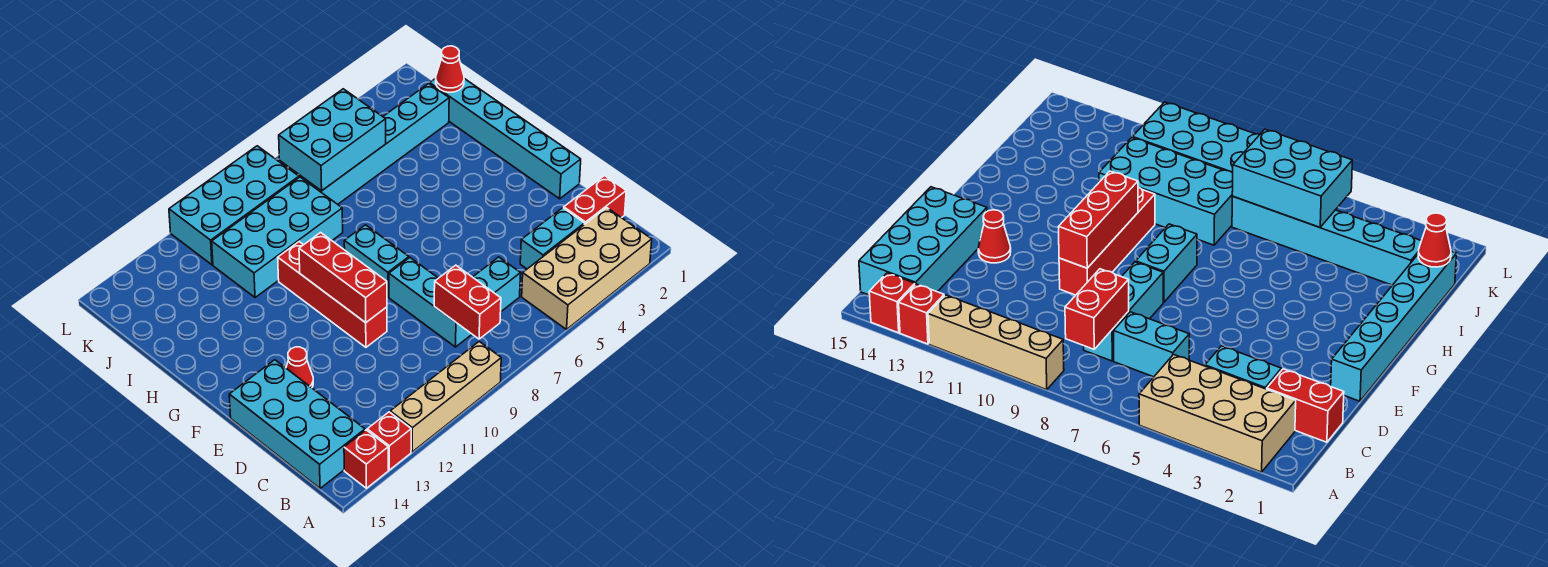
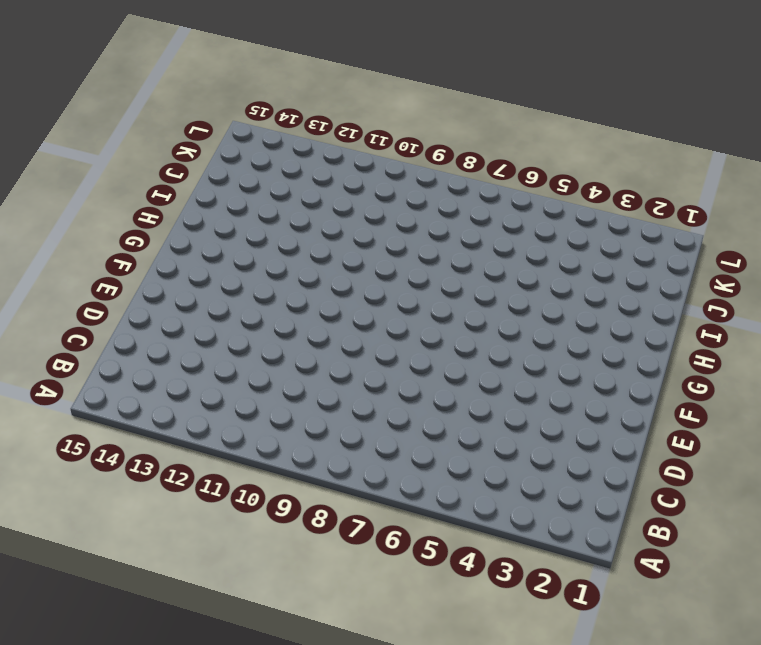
none -> tan 2x4 brick [522,208,652,329]
none -> tan 1x4 brick [390,342,501,452]
none -> red 1x1 brick [367,412,411,470]

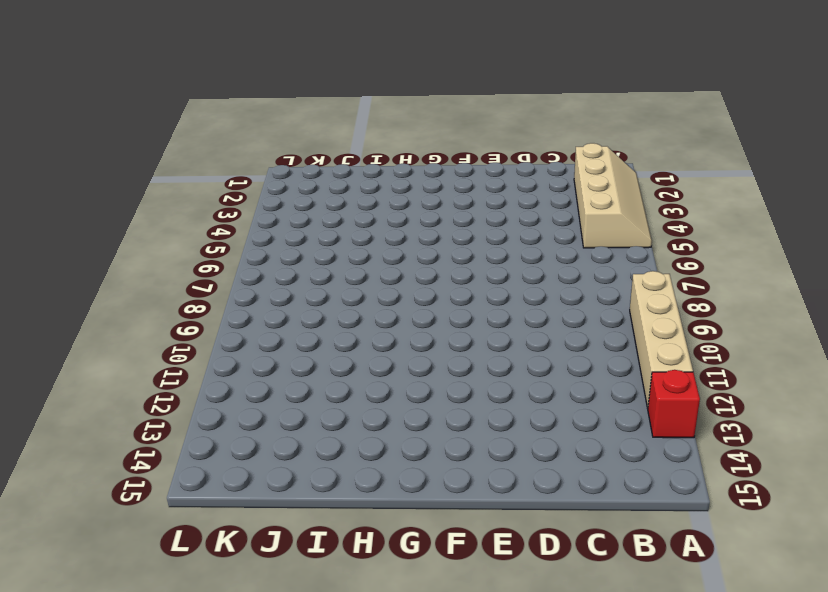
tan 2x4 slope [574,143,652,248] -> tan 2x4 brick [522,208,652,329]
none -> red 1x1 brick [344,430,388,488]
none -> cyan 2x4 brick [229,360,365,489]
none -> red 1x2 brick [564,176,626,225]

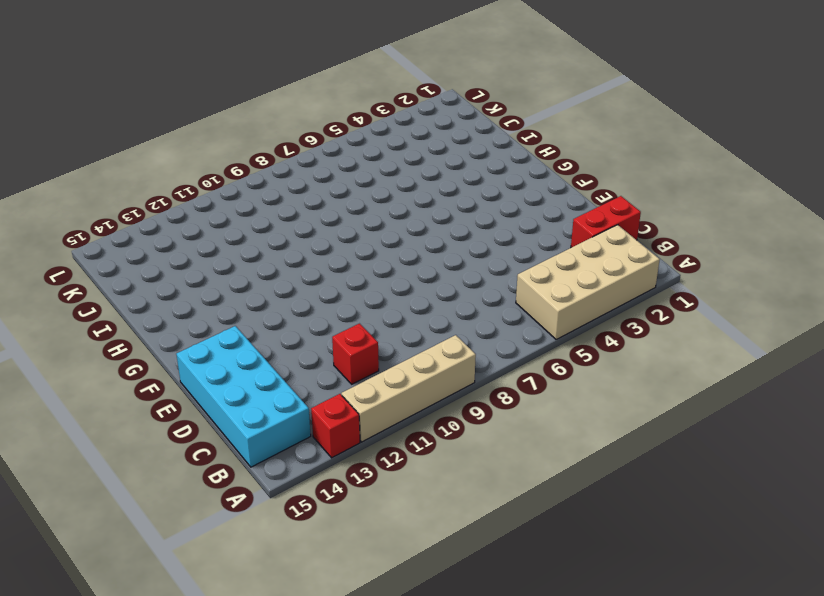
red 1x1 brick [332,324,379,384] -> red 1x1 brick moved to [344,430,388,488]
none -> cyan 1x2 brick [520,208,585,269]
none -> cyan 1x2 brick [473,257,521,311]
none -> cyan 1x3 brick [389,258,472,347]

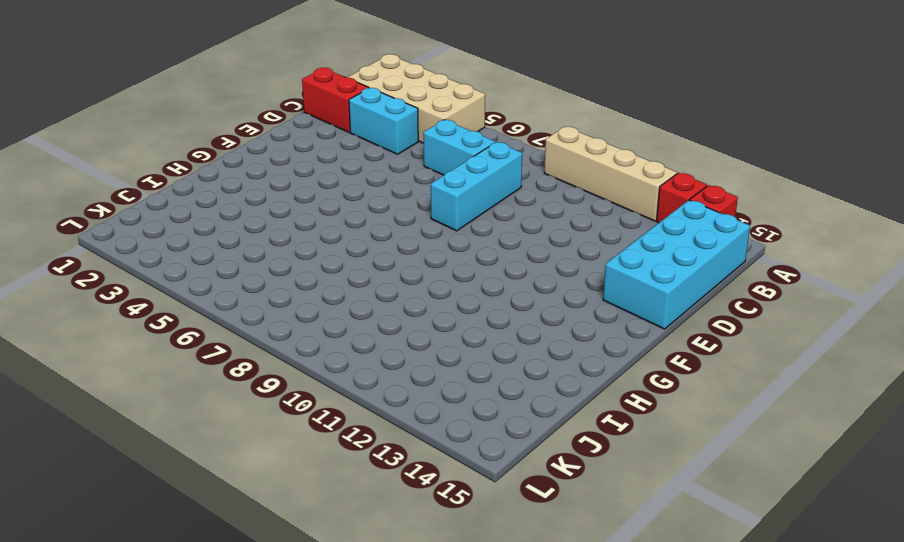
none -> cyan 1x6 brick [430,78,581,199]
none -> red 1x4 brick [278,242,387,347]
none -> red 1x1 cone [286,347,313,388]

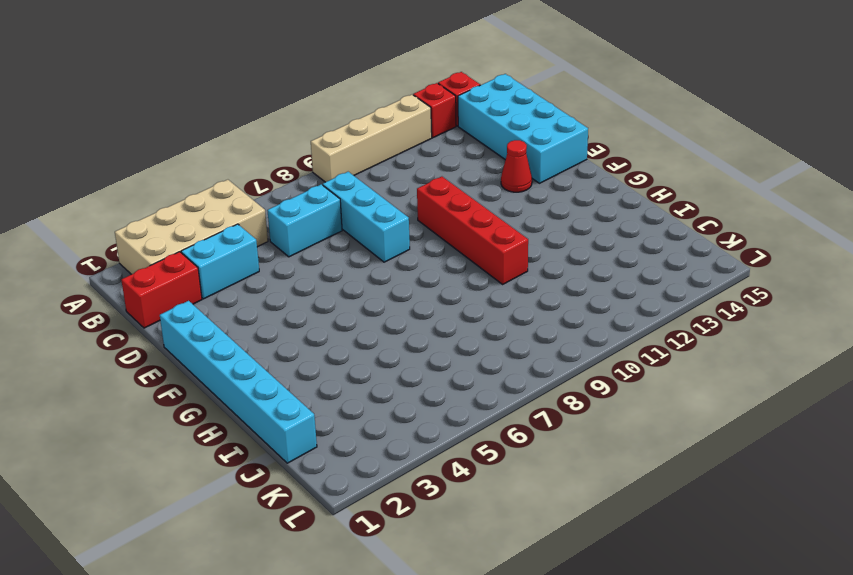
none -> cyan 1x2 brick [344,225,409,297]
none -> cyan 2x4 brick [212,177,343,298]
none -> cyan 1x6 brick [301,83,449,204]

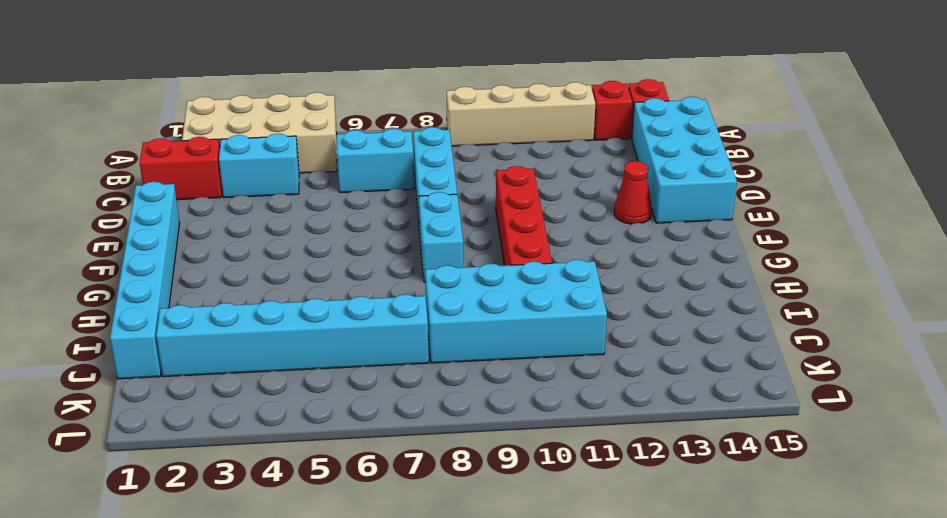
none -> cyan 2x4 brick [169,146,299,265]
none -> red 1x2 brick [434,265,501,339]
none -> red 1x3 brick [299,233,387,323]

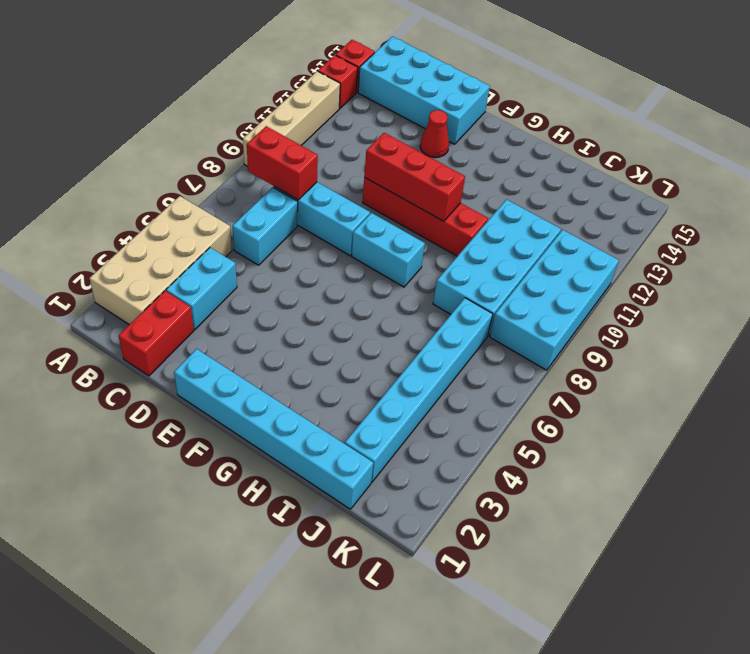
none -> red 1x1 cone [436,46,464,92]
none -> cyan 2x3 brick [279,89,386,191]

